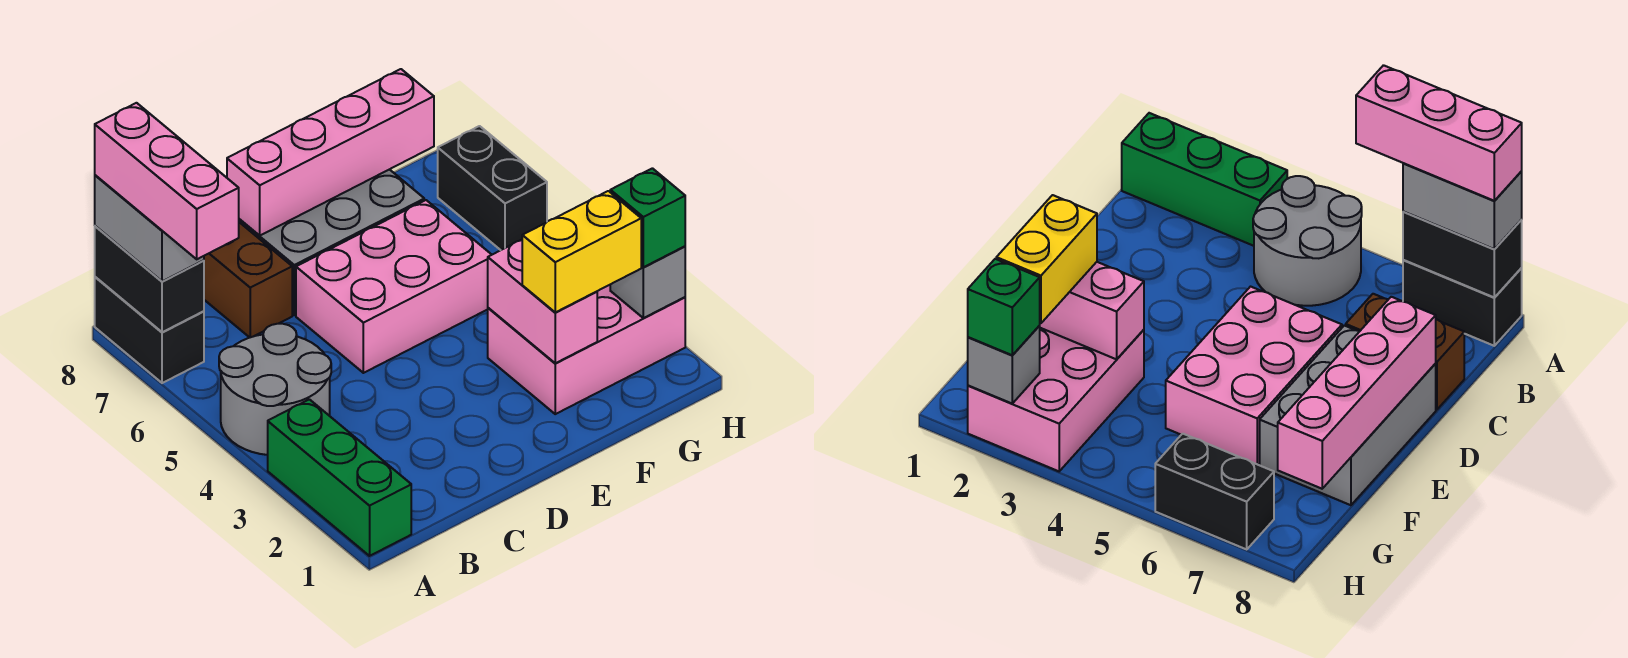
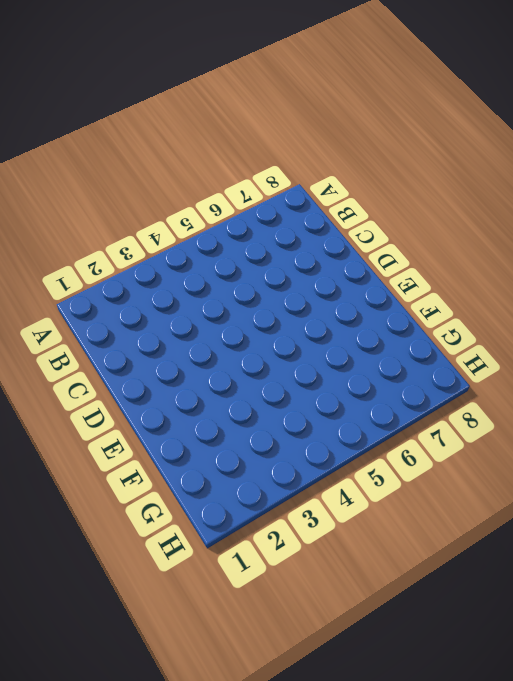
none -> green 1x3 brick [268,399,411,556]
none -> grey 2x2 round brick [219,324,331,455]
none -> black 1x2 brick [95,277,204,383]

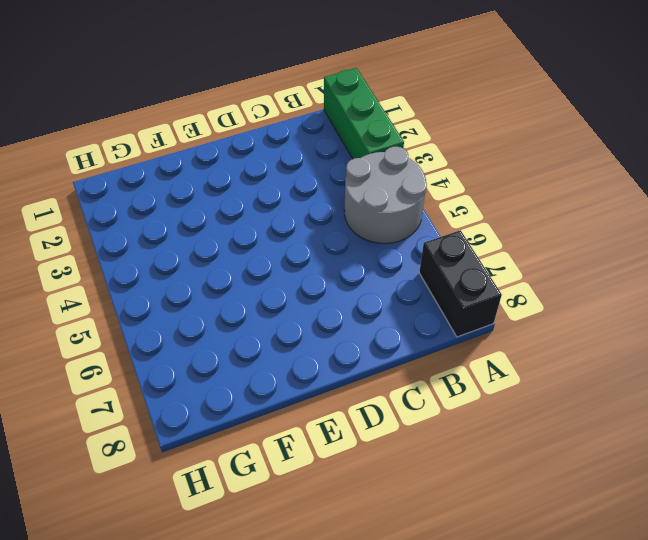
none -> brown 1x2 brick [204,222,292,338]
none -> pink 2x3 brick [296,200,492,373]
none -> grey 2x3 brick [239,169,424,315]

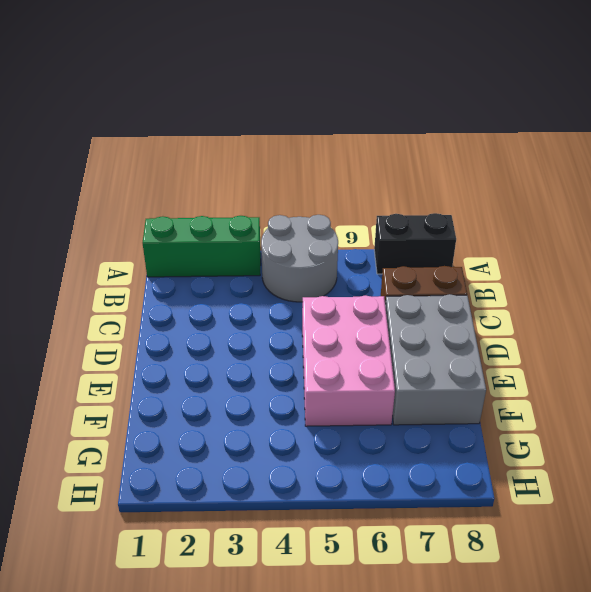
none -> pink 2x3 brick [488,285,685,414]
none -> black 1x2 brick [438,126,547,250]
none -> black 1x2 brick [95,226,204,332]

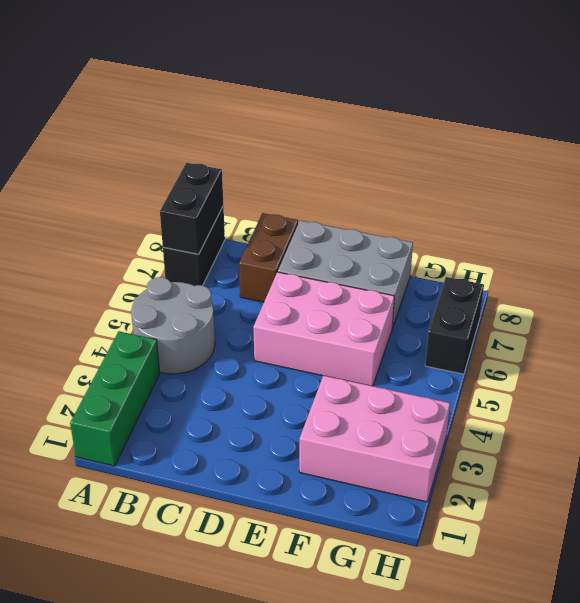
none -> pink 1x4 brick [227,69,434,236]
none -> pink 1x2 brick [488,240,597,363]
none -> grey 1x1 brick [610,246,685,318]

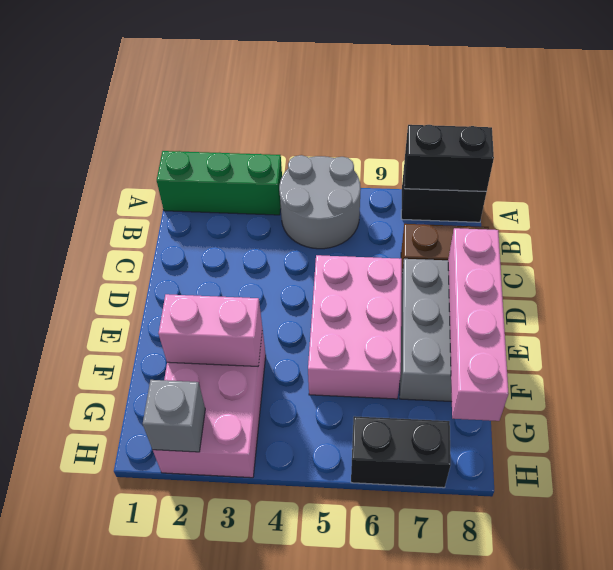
none -> grey 1x2 brick [95,175,204,281]
none -> yellow 1x2 brick [522,191,641,312]
none -> green 1x1 brick [610,168,685,267]

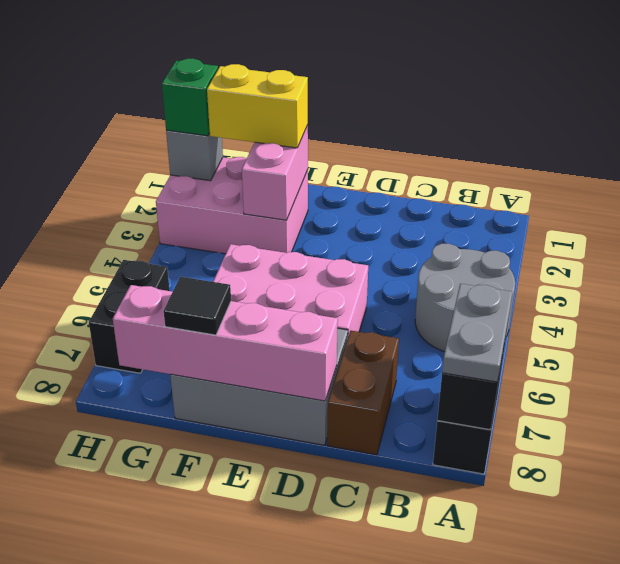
grey 1x2 plate [442,284,512,382] -> grey 1x2 brick [95,175,204,281]
black 1x1 tile [164,277,231,335] -> none
none -> green 1x3 brick [268,399,411,556]
none -> pink 1x3 brick [95,103,239,259]

